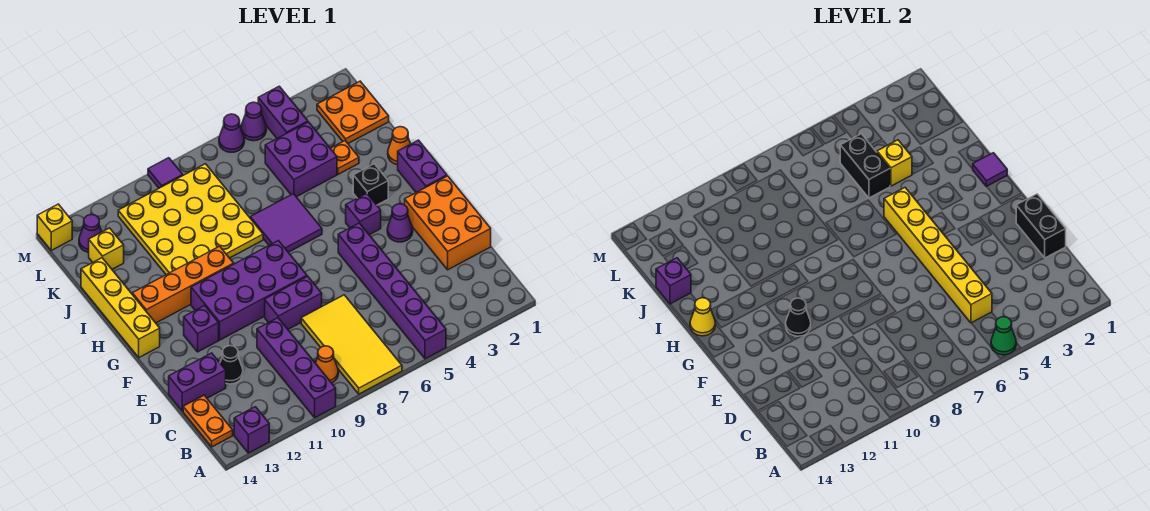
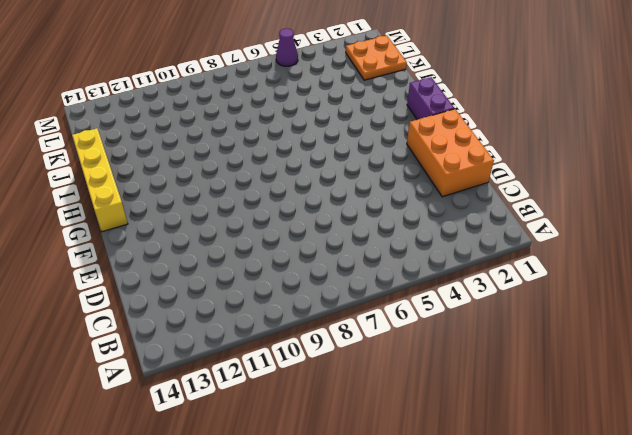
none -> purple 1x6 brick [338,223,446,359]
none -> yellow 2x4 tile [301,295,402,394]
none -> purple 1x4 brick [257,318,336,417]
none -> purple 1x1 brick [234,407,269,453]

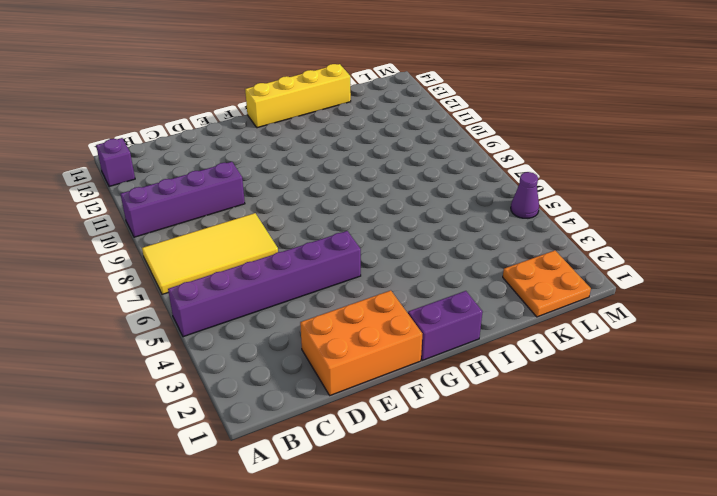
none -> orange 1x1 cone [315,346,338,383]
none -> orange 1x2 plate [183,395,233,447]
none -> black 1x1 cone [220,346,243,384]
none -> purple 1x2 brick [169,353,226,411]

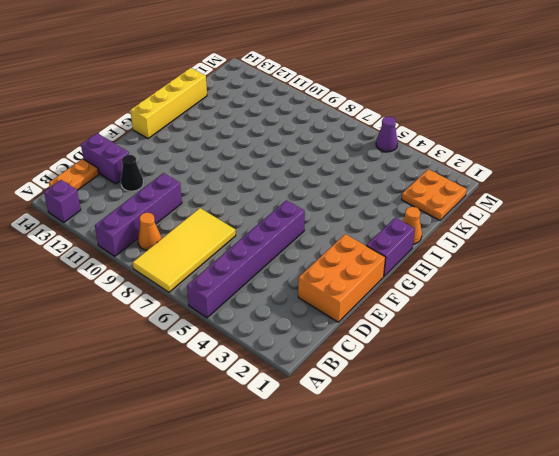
none -> purple 1x2 brick [265,276,322,329]
none -> purple 1x1 cone [387,204,413,242]
none -> purple 2x4 brick [191,241,307,340]
none -> purple 1x1 brick [184,306,219,352]

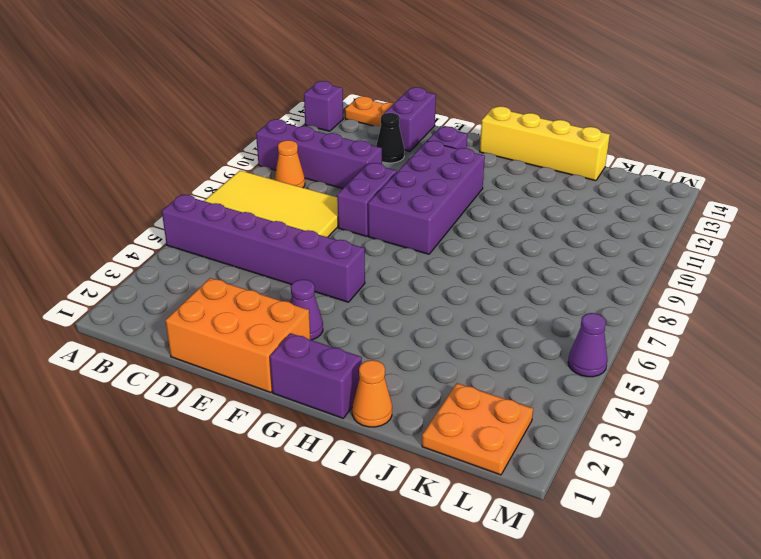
none -> purple 1x1 brick [346,193,381,235]
none -> black 1x1 brick [353,164,388,205]
none -> purple 2x2 tile [250,194,322,252]
none -> orange 1x4 brick [132,246,234,323]

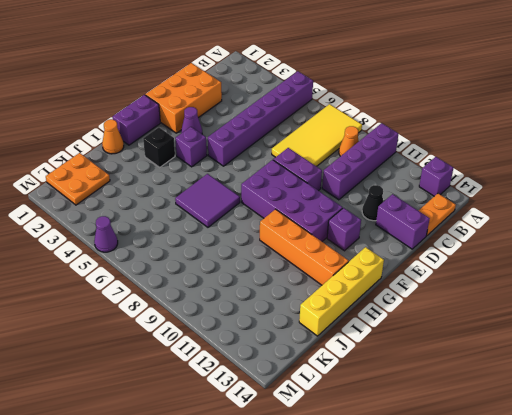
none -> yellow 4x4 plate [118,164,263,275]
none -> orange 1x1 plate [330,141,359,174]
none -> purple 2x2 brick [265,122,337,197]
none -> yellow 1x1 brick [89,228,124,269]

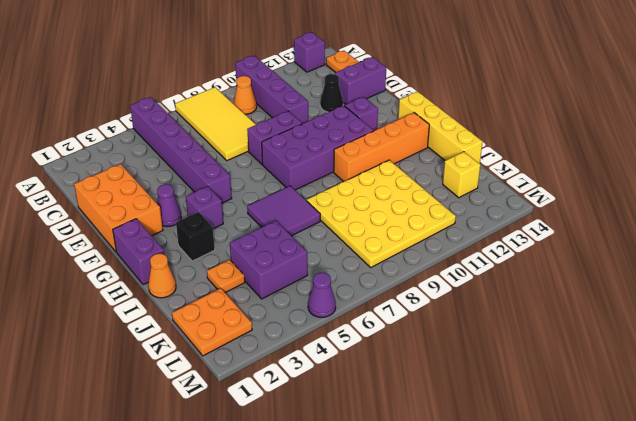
none -> purple 1x2 brick [258,86,308,138]
none -> purple 1x1 cone [79,214,102,252]
none -> purple 1x1 cone [219,114,244,152]
none -> purple 1x1 tile [148,158,183,188]

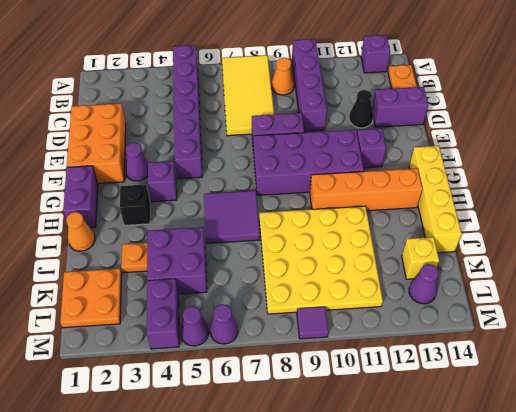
none -> yellow 1x1 brick [37,204,72,250]
none -> green 1x1 cone [991,317,1016,355]
none -> yellow 1x6 brick [884,188,992,323]
none -> black 1x2 brick [1016,194,1066,258]

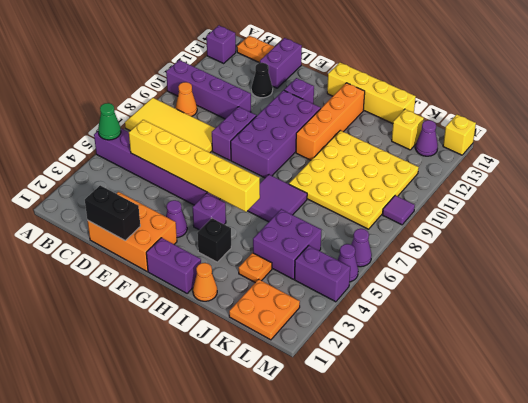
none -> black 1x1 cone [786,298,811,336]
none -> purple 1x1 tile [973,153,1007,187]
none -> yellow 1x1 cone [690,298,715,336]
none -> yellow 1x1 brick [877,140,912,186]

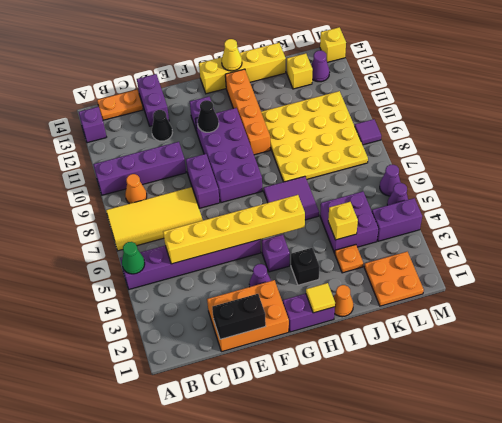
yellow 1x1 tile [306,283,335,313] -> purple 1x1 tile [973,153,1007,187]
none -> black 1x2 brick [840,134,890,198]
none -> purple 1x1 brick [656,258,691,304]

